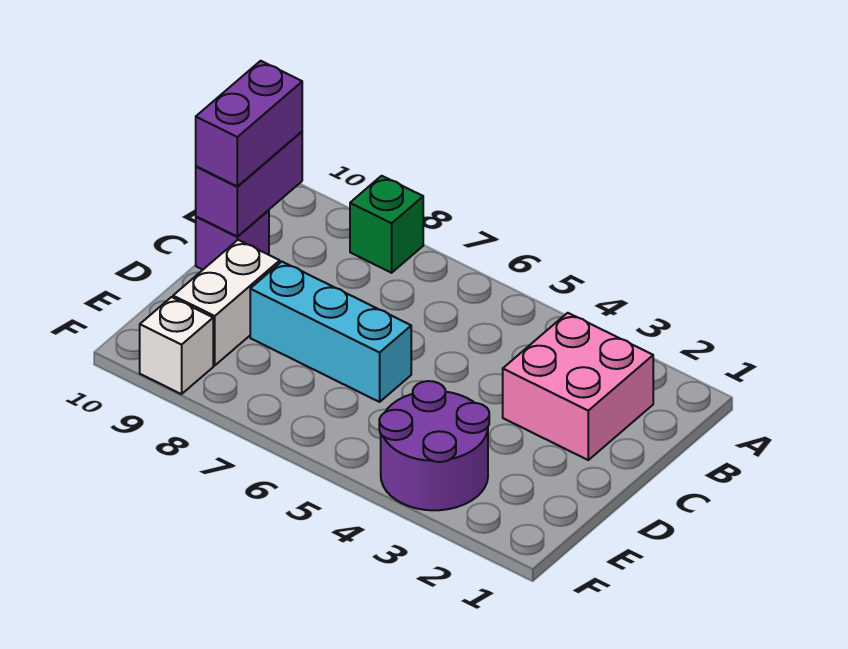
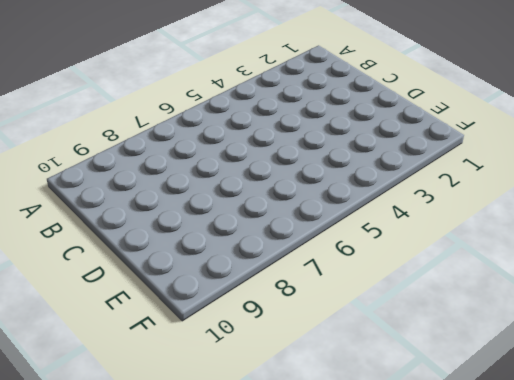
none -> green 1x1 brick [350,176,423,273]
none -> pink 2x2 brick [503,313,653,460]

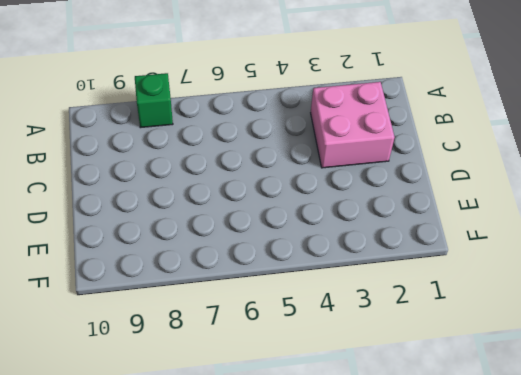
none -> purple 1x1 brick [196,210,269,270]
none -> cyan 1x3 brick [250,262,411,402]

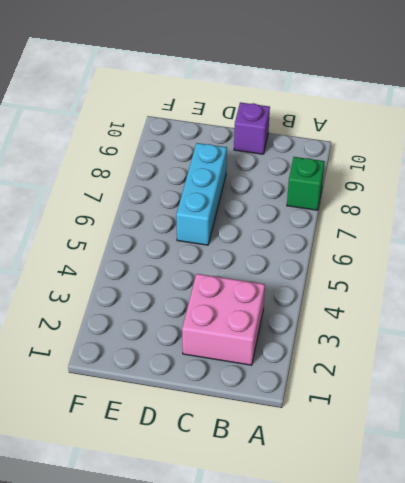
none -> white 1x2 brick [173,240,280,365]
none -> purple 2x2 round brick [379,381,489,510]

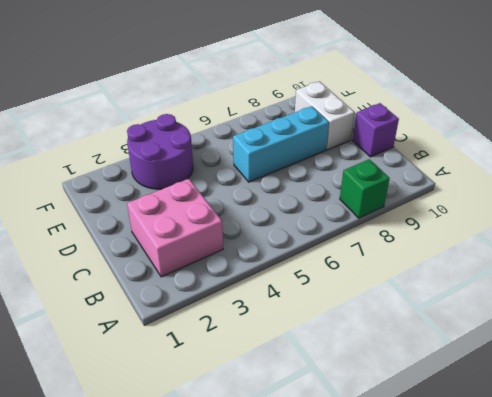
none -> white 1x1 brick [140,297,213,394]
none -> purple 1x2 brick [196,132,302,236]

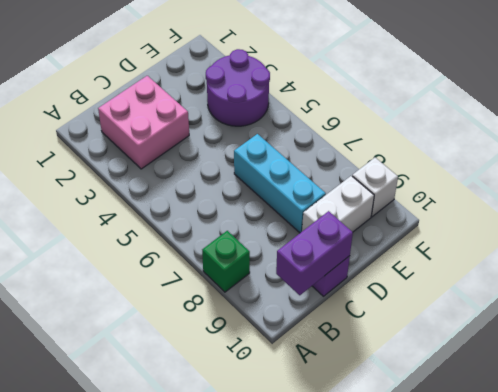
none -> purple 1x2 brick [196,61,302,186]

